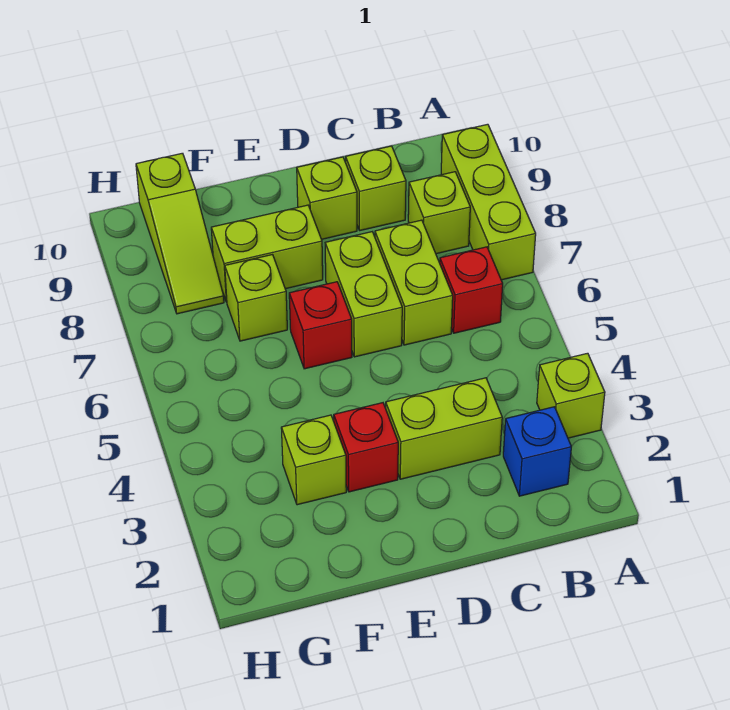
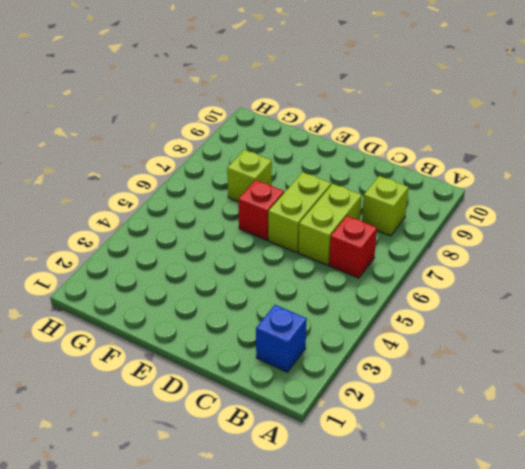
none -> lime 1x1 brick [537,353,605,438]
none -> lime 1x3 brick [441,124,536,280]
none -> lime 1x2 brick [386,378,502,479]

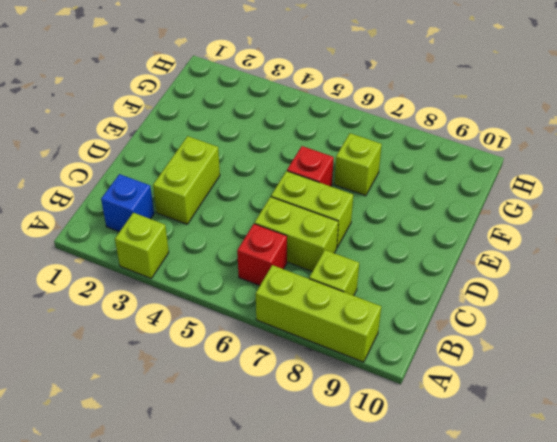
none -> lime 1x1 brick [346,146,406,230]
none -> lime 1x1 brick [297,157,357,239]
none -> red 1x1 brick [334,403,398,492]

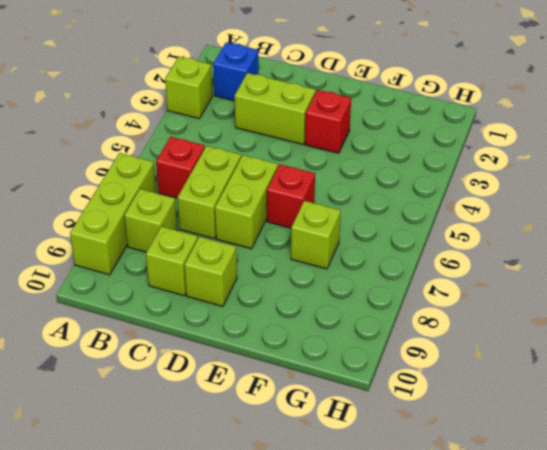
none -> lime 1x2 brick [211,205,323,302]
none -> lime 1x1 brick [281,415,346,505]
none -> lime 1x3 slope [136,153,224,314]

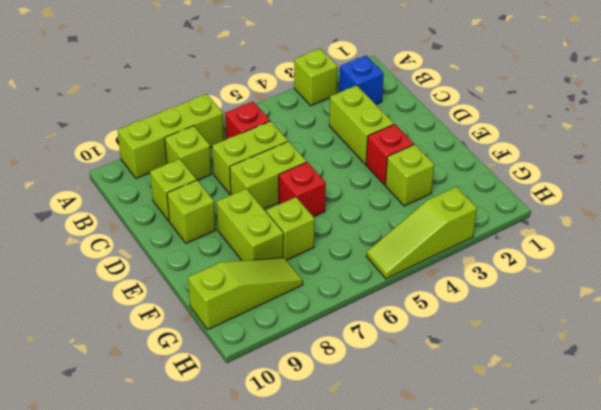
lime 1x3 slope [366,187,477,279] -> none

